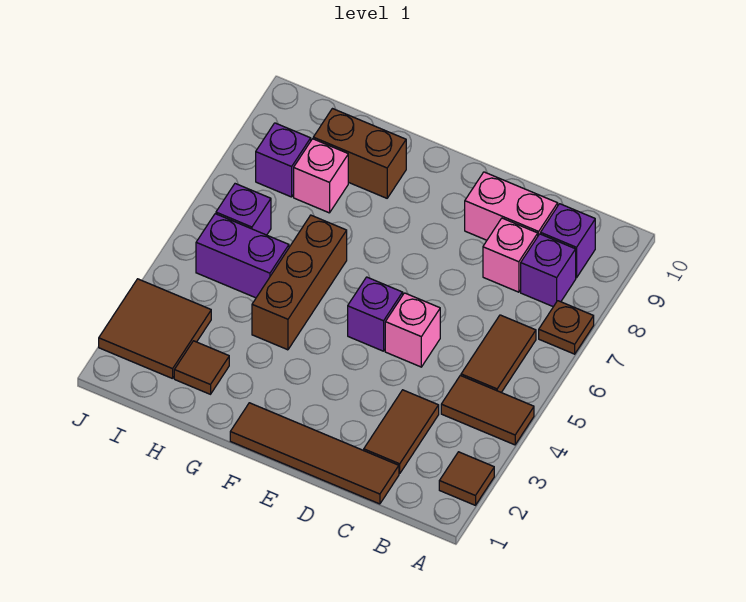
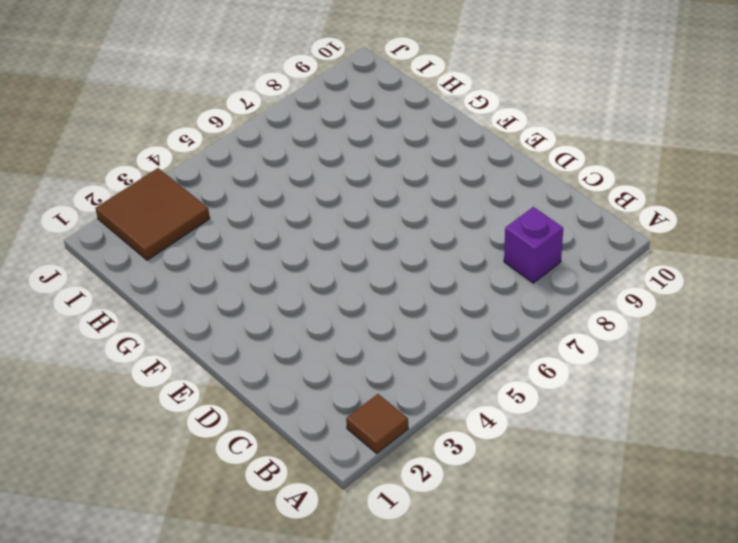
none -> brown 1x2 tile [441,375,534,445]
none -> brown 1x1 plate [539,301,594,354]
none -> brown 1x2 tile [461,315,536,392]

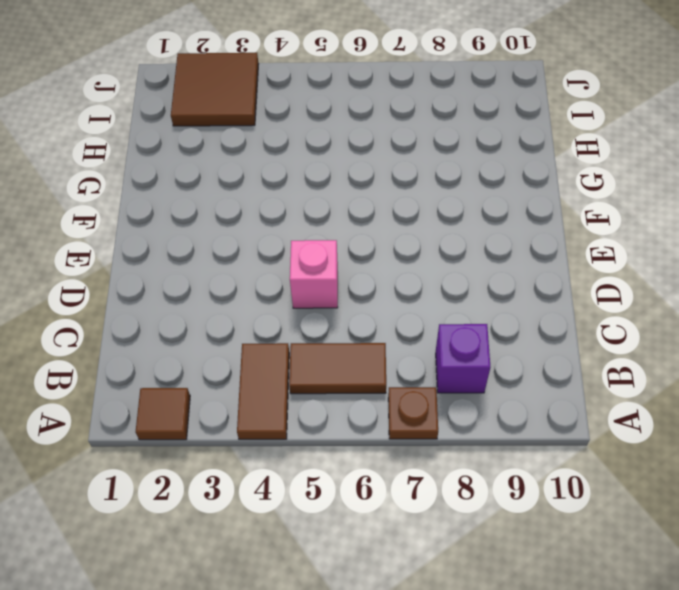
none -> purple 1x1 brick [541,204,595,278]
none -> brown 1x4 tile [230,403,399,504]
none -> brown 1x2 tile [364,390,439,474]

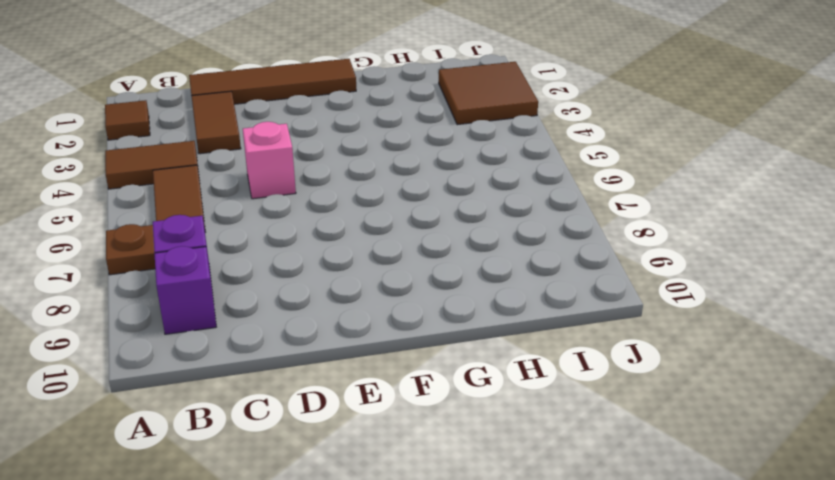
none -> pink 1x1 brick [483,218,538,292]
none -> pink 1x2 brick [465,172,558,240]
none -> purple 1x1 brick [348,277,403,351]

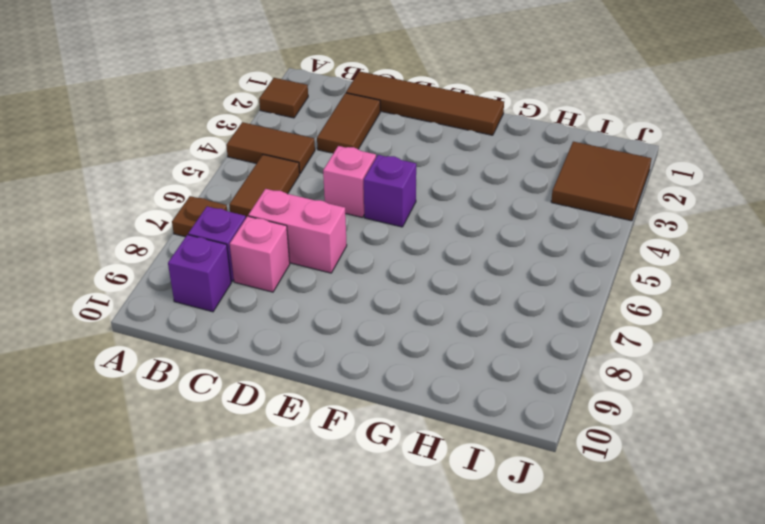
pink 1x2 brick [248,189,347,273] -> pink 1x2 brick moved to [465,172,558,240]
none -> brown 1x3 brick [252,215,347,350]
none -> brown 1x2 brick [313,109,406,198]
none -> brown 1x1 tile [174,341,229,394]

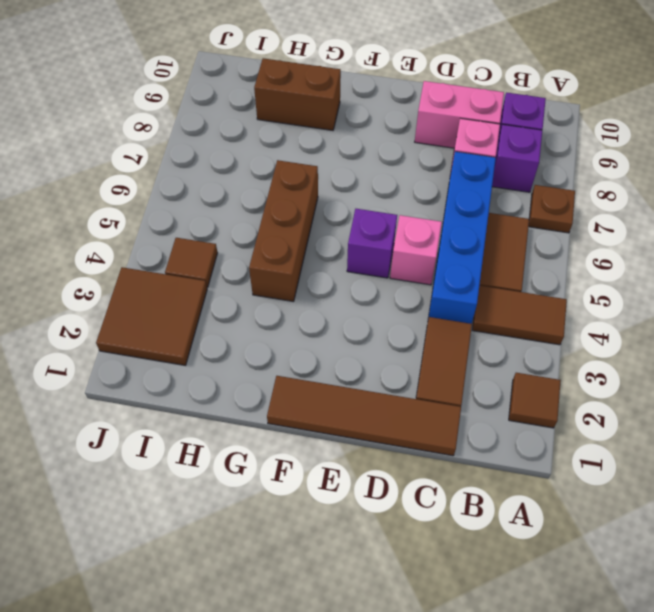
blue 1x4 brick [428,152,496,324] -> none
brown 1x1 tile [165,238,218,288] -> brown 1x1 tile moved to [174,341,229,394]
none -> purple 1x2 brick [196,214,289,298]
none -> pink 1x1 brick [294,139,348,213]
none -> purple 1x1 brick [216,184,271,235]

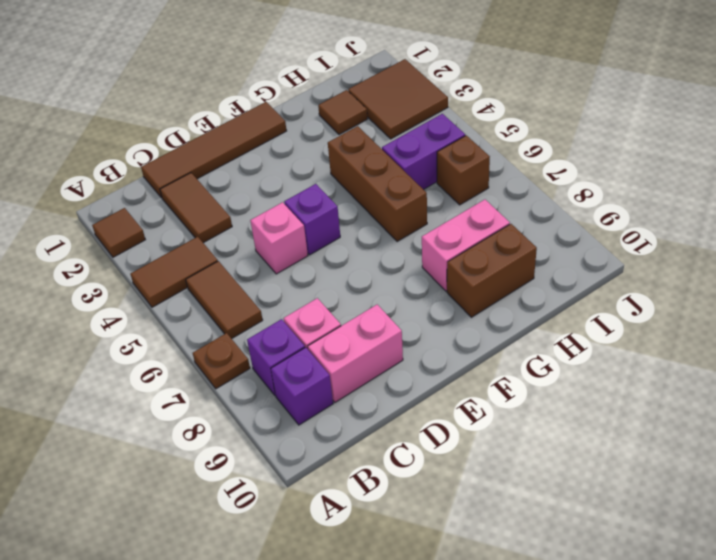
pink 1x2 brick [422,200,510,291] -> pink 1x1 brick [294,139,348,213]
brown 1x1 brick [437,135,490,205] -> purple 1x1 brick [216,184,271,235]
none -> purple 1x1 brick [256,123,311,197]

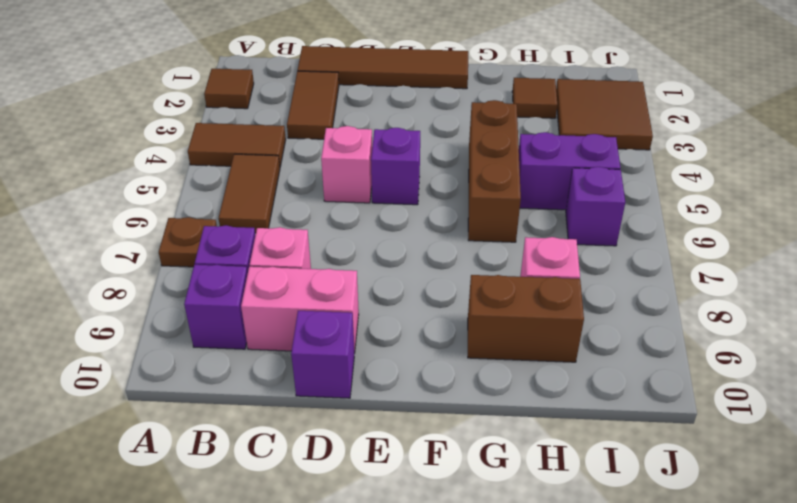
purple 1x1 brick [291,311,354,398] -> purple 1x1 brick moved to [256,123,311,197]

